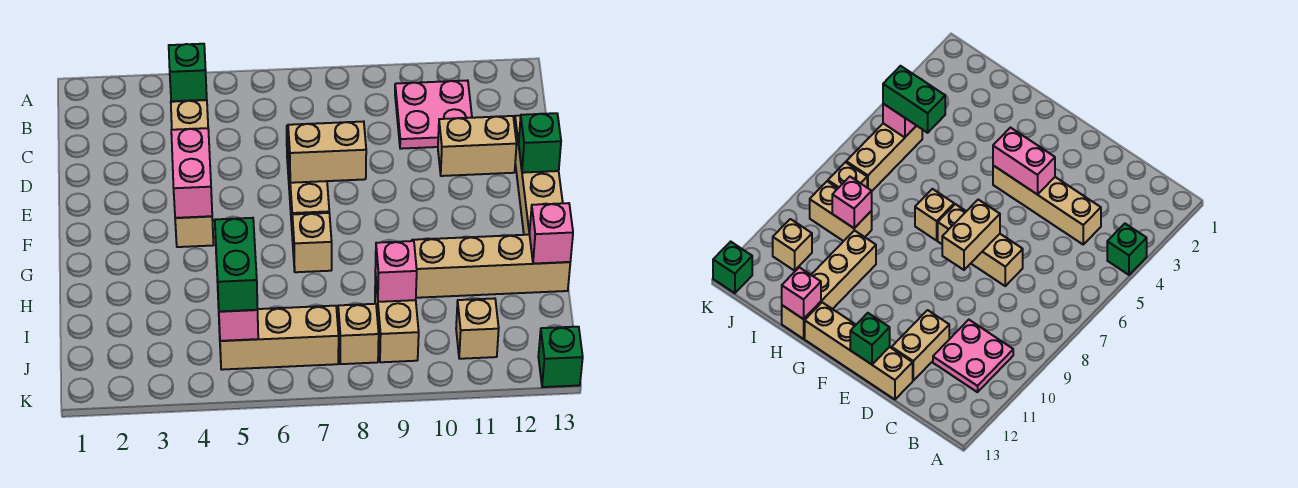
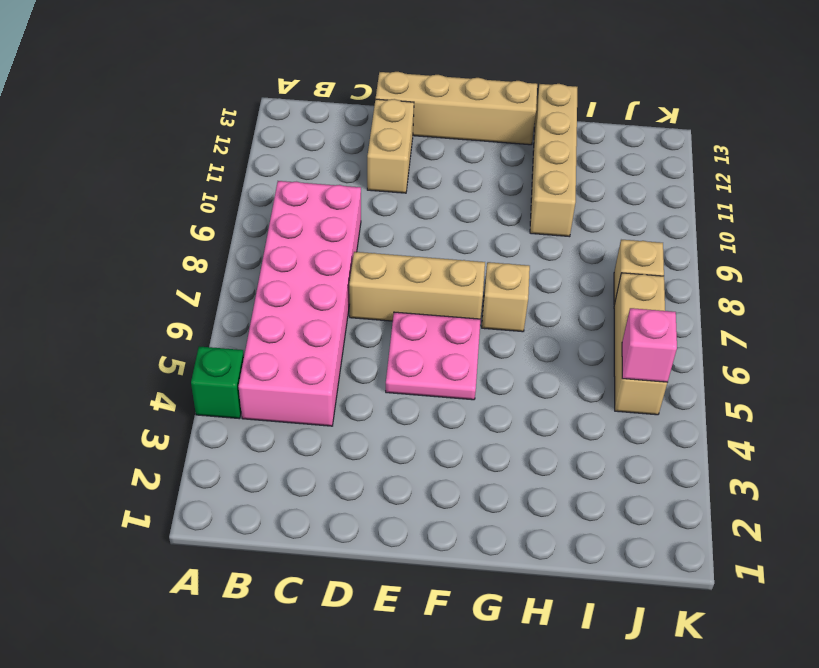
pink 2x6 brick [239,181,361,426] -> tan 1x4 brick [171,100,213,247]
pink 2x2 plate [386,312,480,400] -> pink 2x2 plate moved to [395,80,472,149]
none -> tan 1x2 brick [375,274,419,362]
none -> tan 1x1 brick [456,298,499,359]
none -> green 1x1 brick [538,327,583,387]

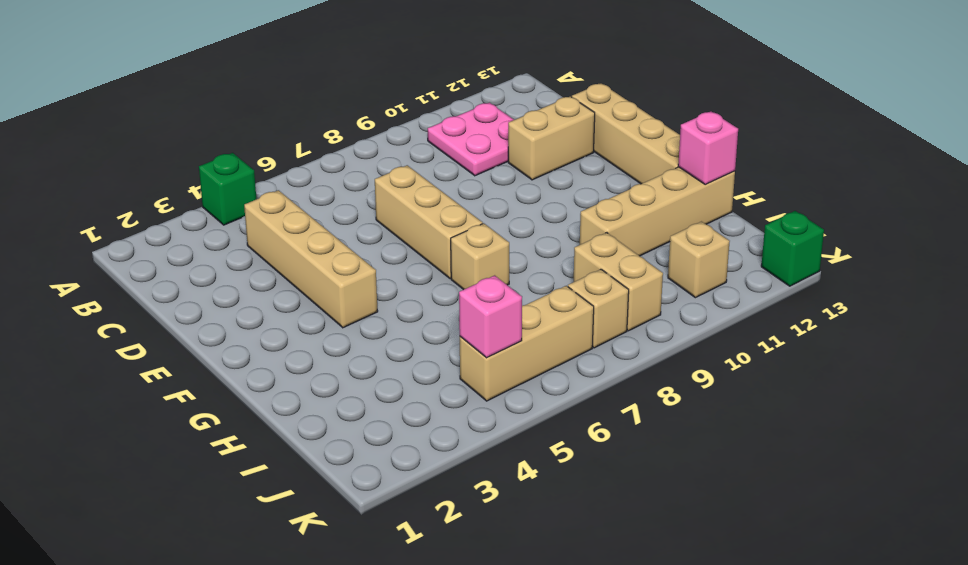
none -> pink 1x2 brick [171,128,212,218]
none -> tan 1x2 brick [288,121,366,183]
none -> green 1x1 brick [519,113,561,173]

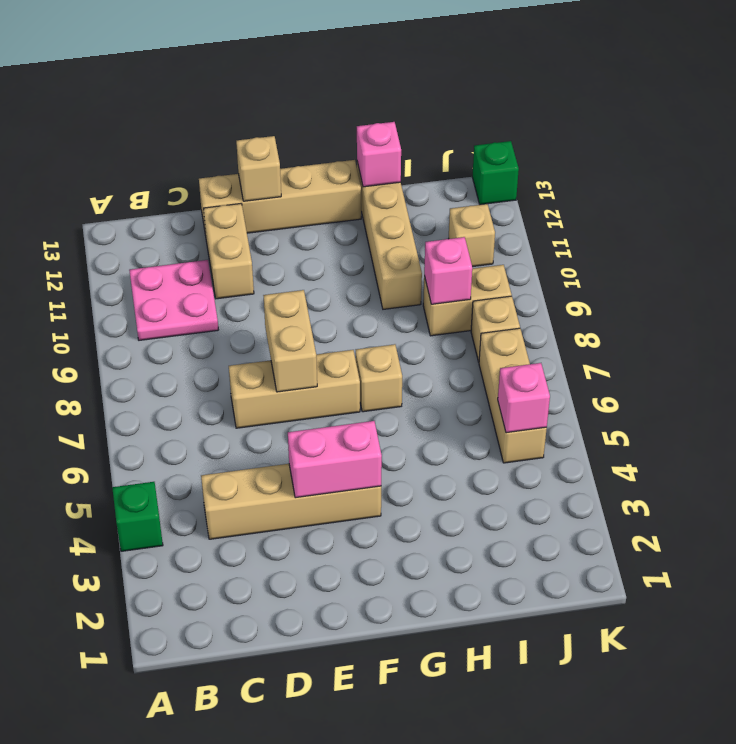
tan 1x1 brick [236,136,281,201] -> green 1x1 brick [519,113,561,173]
none -> green 1x2 brick [215,218,258,311]

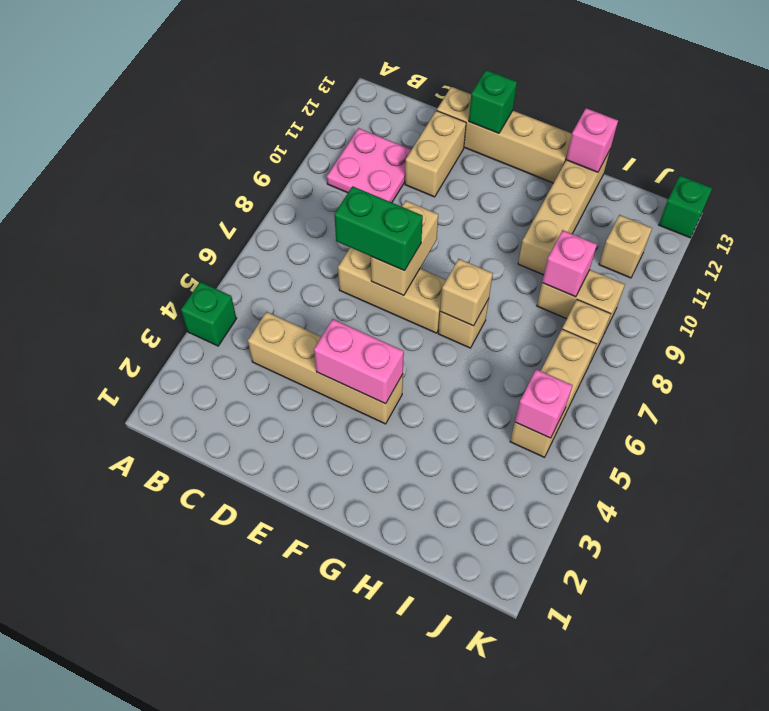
green 1x2 brick [334,186,423,271] -> green 1x2 brick moved to [215,218,258,311]
tan 1x1 brick [440,259,493,326] -> none

